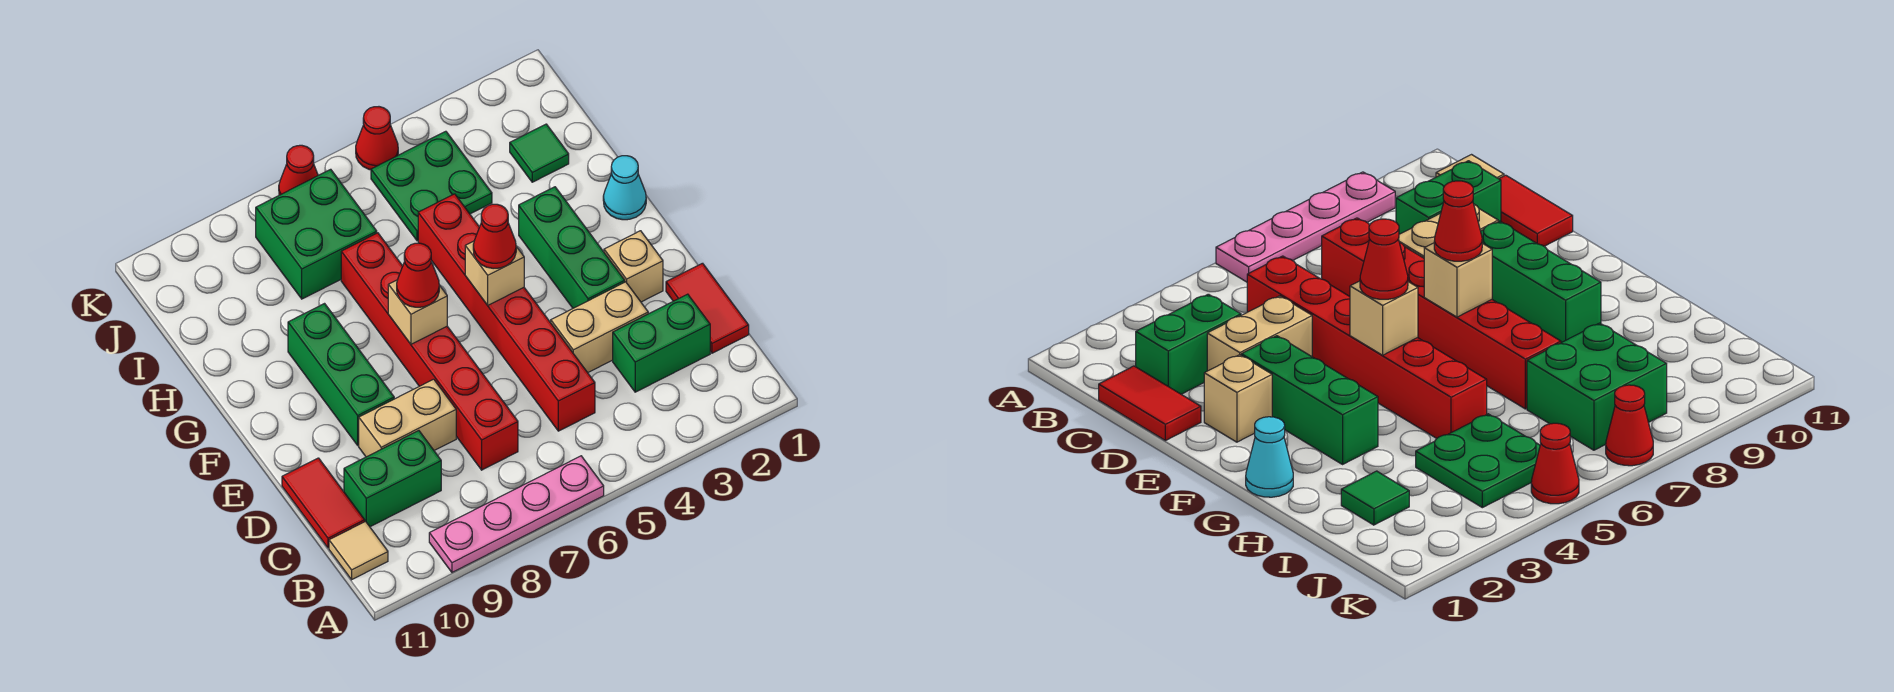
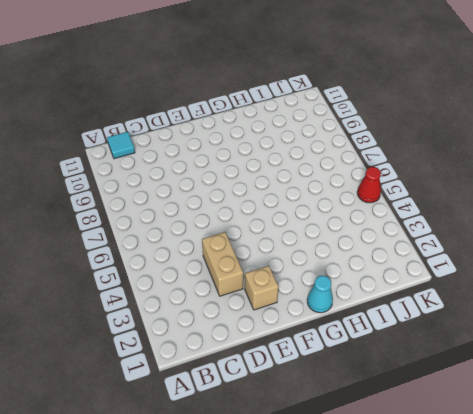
cyan 1x1 tile [107,132,135,159] -> tan 1x1 tile [329,522,388,580]
none -> pink 1x4 plate [429,456,604,572]
none -> red 1x2 tile [666,263,749,353]
none -> green 1x2 brick [613,294,710,392]

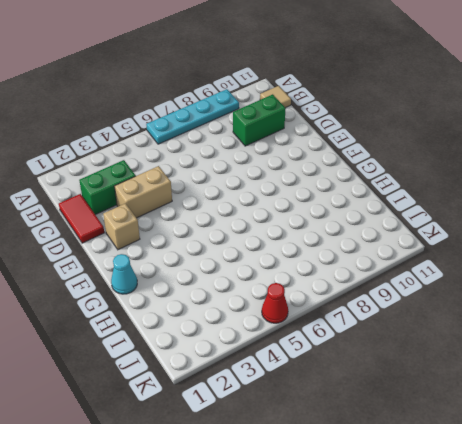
cyan 1x4 plate [146,89,239,144] -> pink 1x4 plate [429,456,604,572]
none -> red 1x6 brick [418,194,595,431]
none -> red 1x6 brick [341,233,518,470]
none -> red 1x2 tile [282,458,365,548]

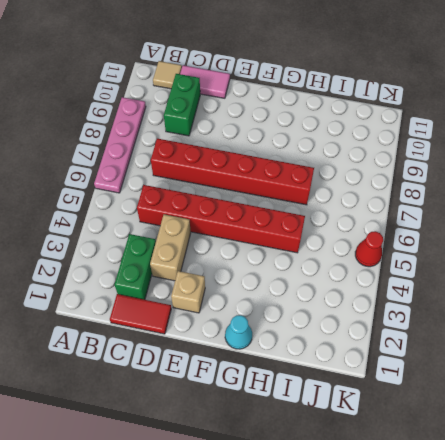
pink 1x2 tile [180,65,230,98] -> red 1x2 tile [282,458,365,548]
none -> tan 1x2 brick [359,379,456,457]
none -> green 1x3 brick [519,187,625,308]
none -> green 1x3 brick [288,304,394,445]

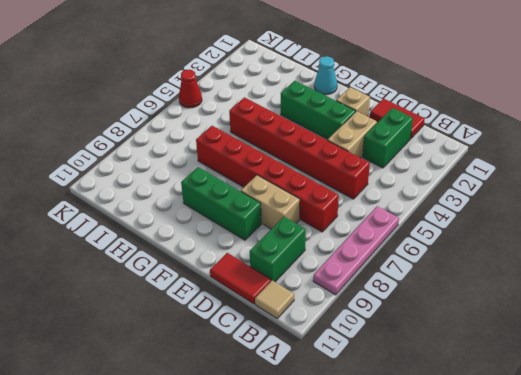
tan 1x2 brick [241,175,300,229] -> tan 1x2 brick turned to [359,379,456,457]
none -> green 1x1 tile [510,124,569,182]
none -> green 2x2 plate [371,131,492,241]
none -> green 2x2 brick [256,169,377,299]

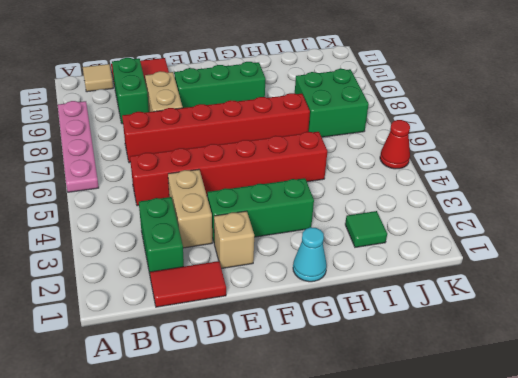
none -> green 2x2 plate [371,131,492,241]
none -> red 1x1 cone [279,145,318,195]
none -> tan 1x1 brick [465,241,524,305]

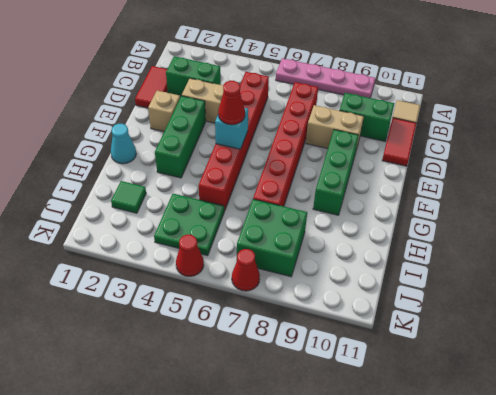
cyan 1x1 brick [215,108,248,149] -> tan 1x1 brick [465,241,524,305]
none -> tan 1x1 brick [388,280,447,344]
none -> red 1x1 cone [397,243,439,307]

